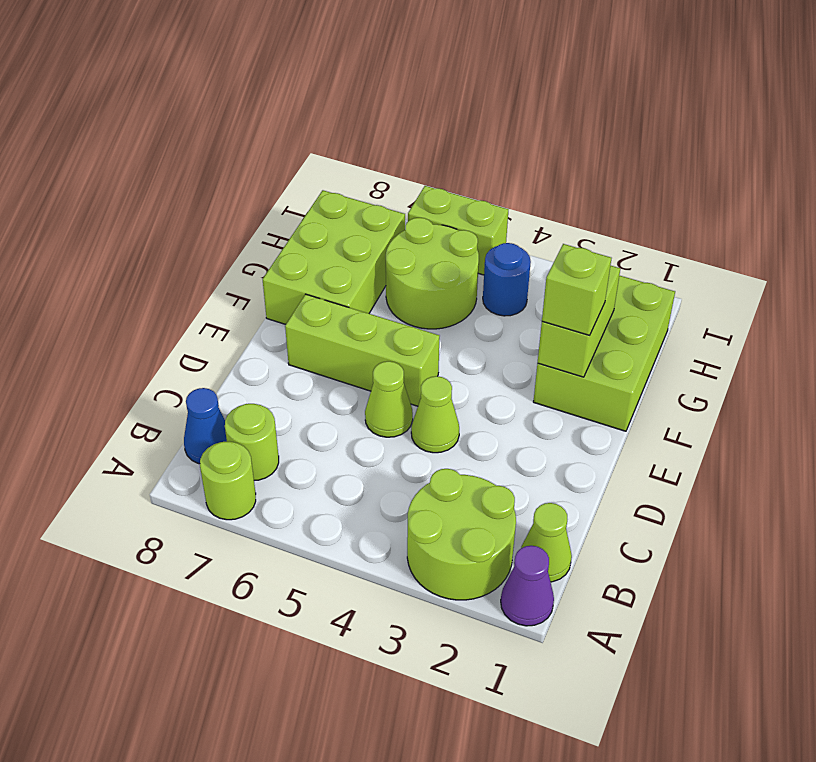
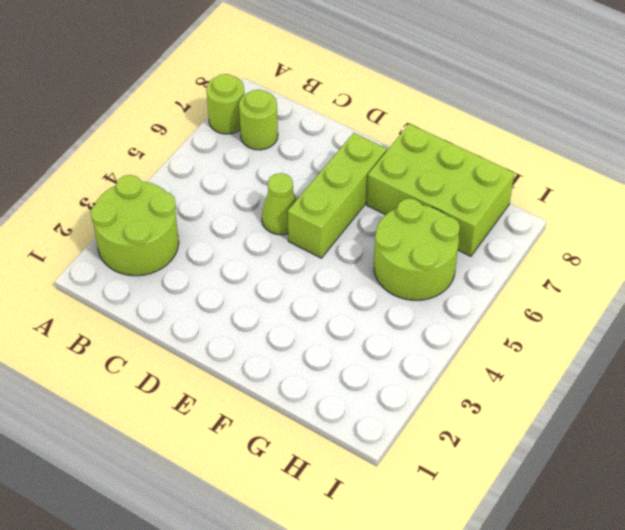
none -> purple 1x1 cone [501,546,554,626]
none -> lime 1x1 cone [521,503,572,582]
none -> blue 1x1 cone [184,388,227,464]

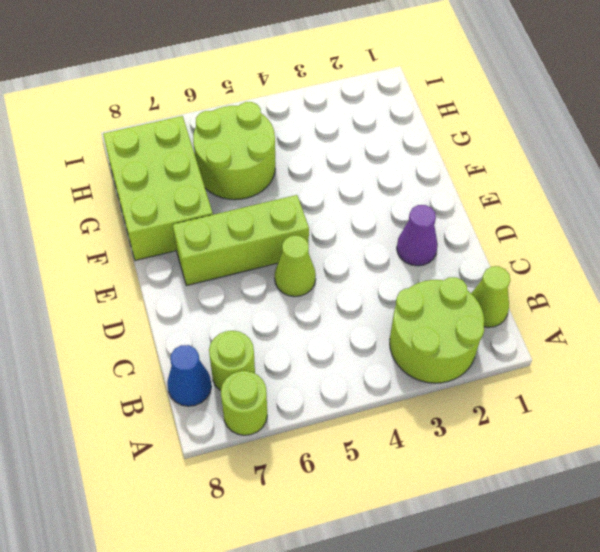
purple 1x1 cone [397,205,438,266] -> purple 1x1 cone moved to [501,546,554,626]
none -> lime 1x1 cone [411,376,459,453]
none -> lime 2x3 brick [533,275,675,431]
none -> blue 1x1 round brick [483,243,531,316]

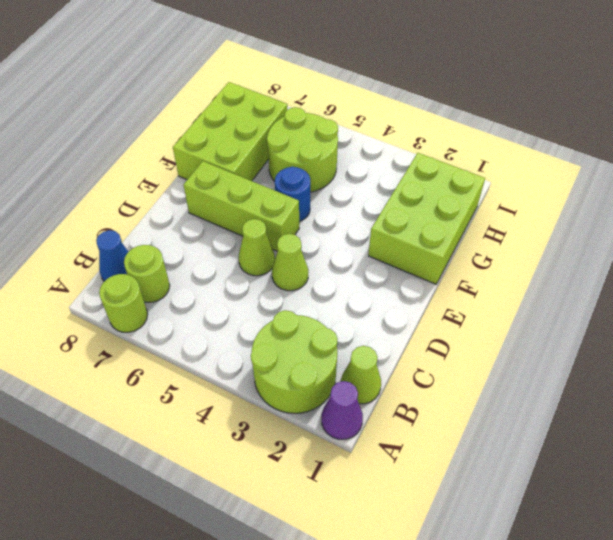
blue 1x1 round brick [275,167,310,221] -> blue 1x1 round brick moved to [483,243,531,316]
none -> lime 1x2 brick [408,186,508,275]
none -> lime 1x2 brick [538,266,620,377]
none -> lime 1x1 brick [542,244,611,335]

